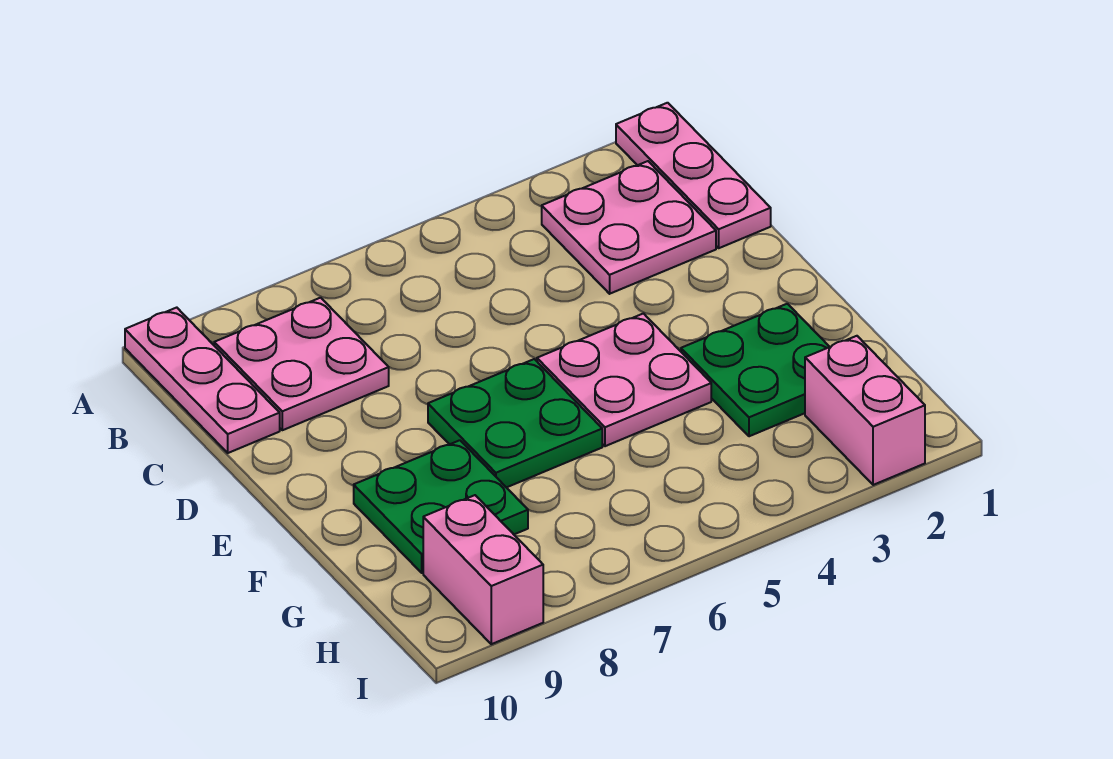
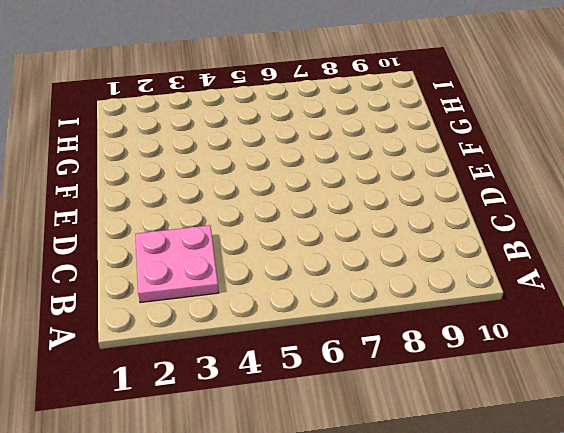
none -> pink 1x3 plate [616,103,771,248]
none -> pink 1x3 plate [125,308,280,453]

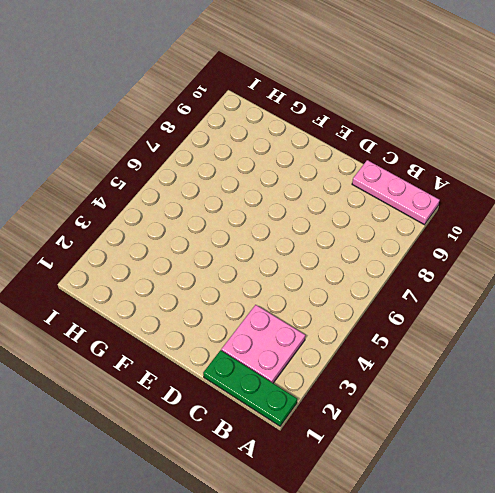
green 1x3 plate [203,350,297,426] -> pink 1x3 plate [616,103,771,248]
none -> pink 2x2 plate [214,298,389,430]
none -> pink 2x2 plate [537,314,711,446]

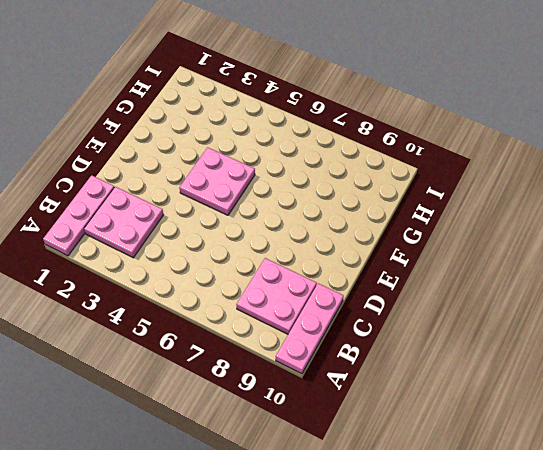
none -> green 2x2 plate [428,359,602,488]
none -> green 2x2 plate [681,304,829,436]

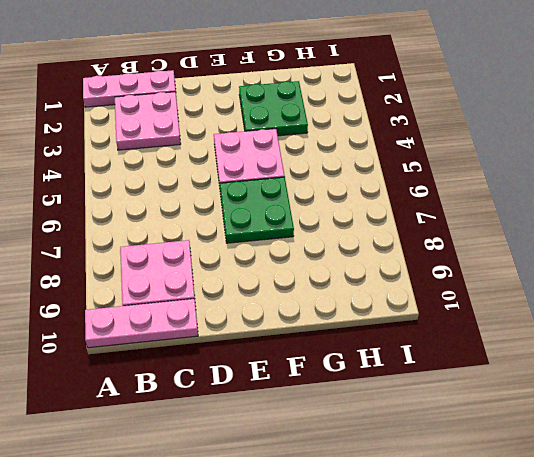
none -> green 2x2 plate [354,440,528,573]
none -> pink 1x2 brick [805,336,925,485]

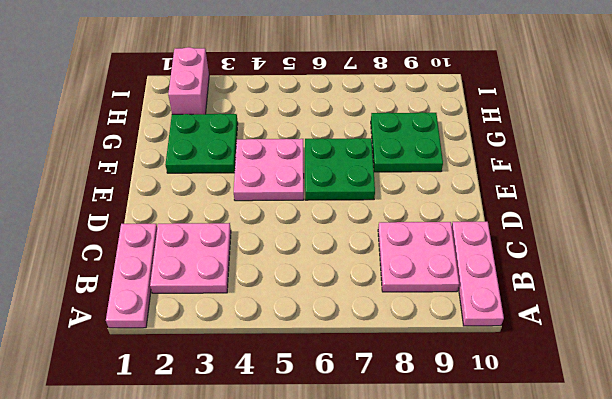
none -> pink 1x2 brick [423,495,543,644]

